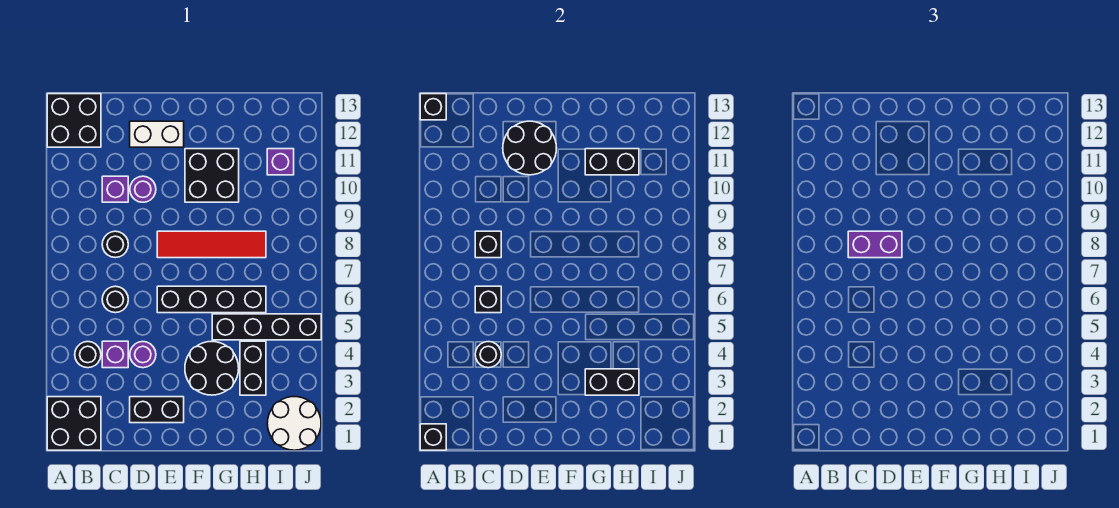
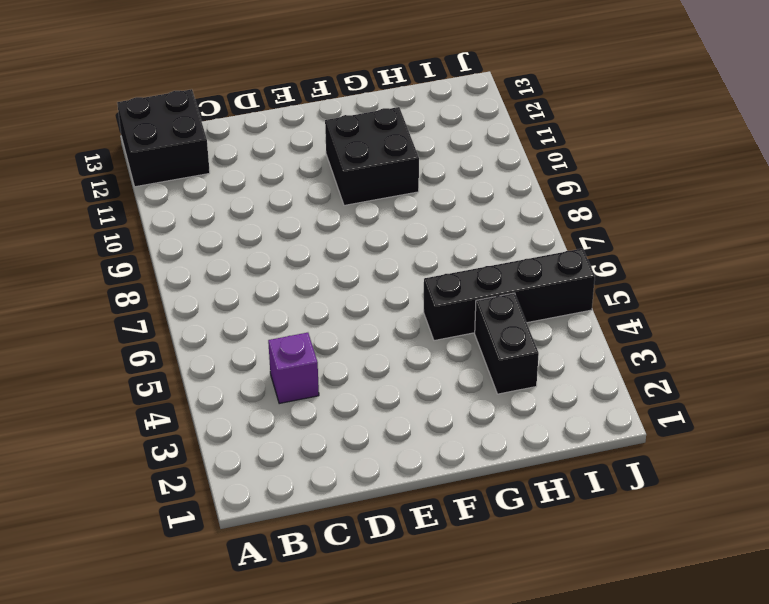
none -> black 2x2 brick [47,397,101,450]
none -> black 1x1 round brick [75,342,101,368]
none -> black 1x1 round brick [102,286,128,313]

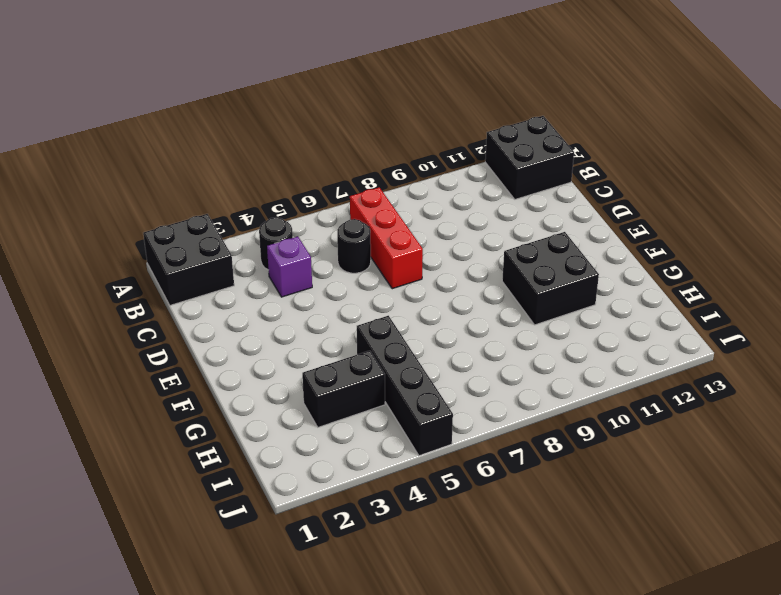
red 1x3 brick [350,187,423,289] -> none
none -> black 1x1 round brick [102,231,128,258]
none -> purple 1x1 brick [102,176,128,202]
none -> black 1x2 brick [130,397,184,423]

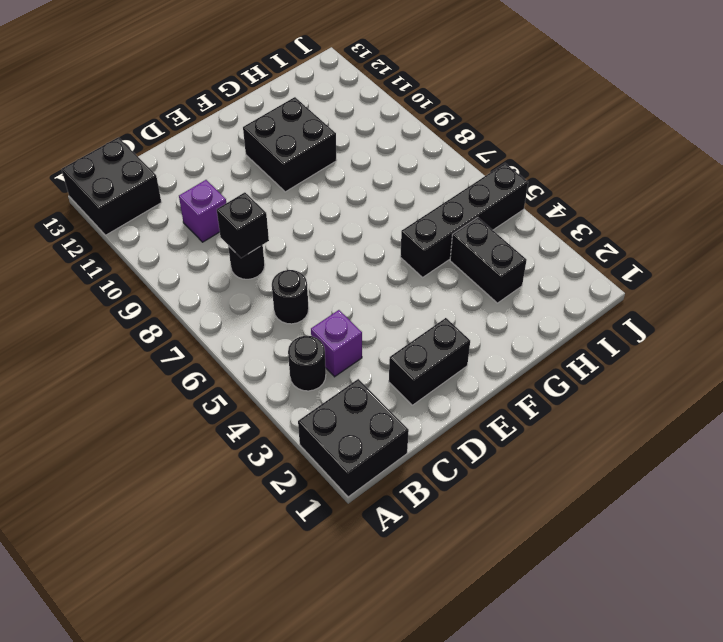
none -> purple 1x1 round brick [130,342,156,368]
none -> purple 1x1 round brick [130,176,156,202]
none -> white 1x2 brick [130,121,184,147]

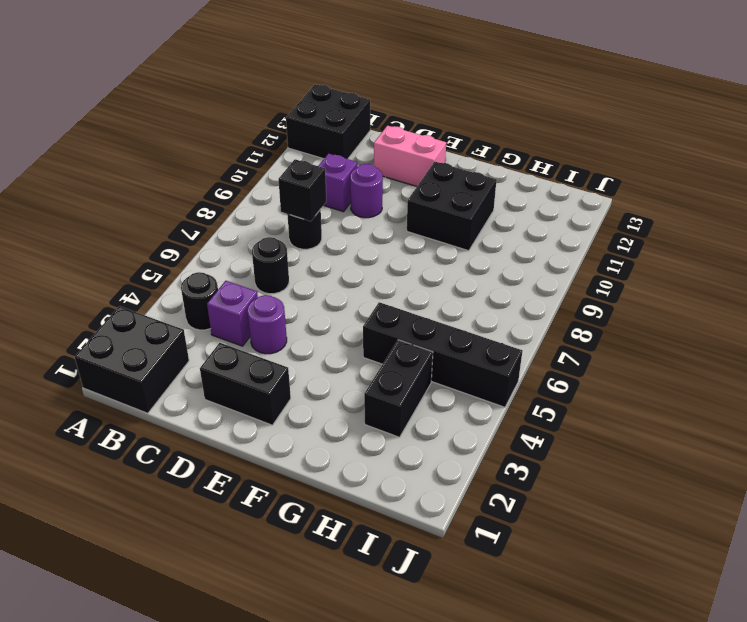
pink 1x2 brick [374,126,446,187] -> white 1x2 brick [130,121,184,147]
none -> black 1x4 brick [157,286,266,313]
none -> red 1x4 tile [157,231,266,258]
none -> black 2x2 round brick [185,341,239,395]

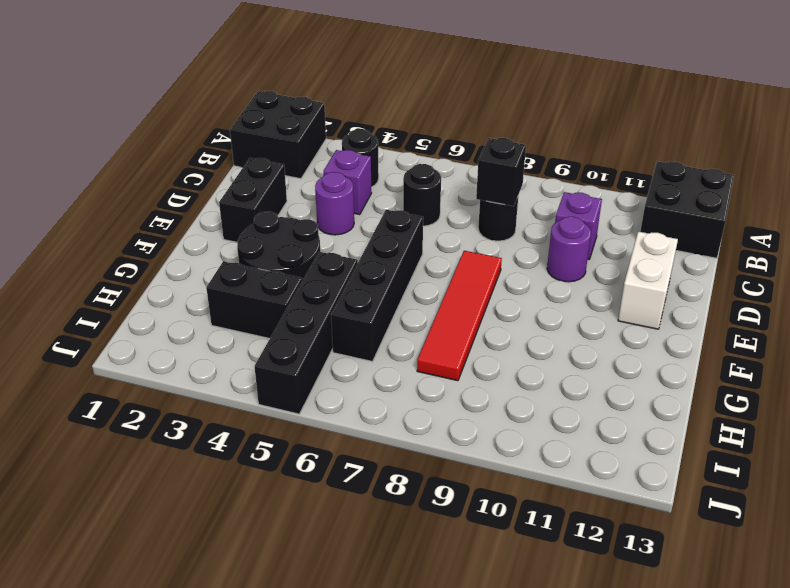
none -> black 2x2 brick [185,149,239,202]
none -> white 2x2 round brick [267,397,321,450]
none -> purple 1x1 brick [267,149,294,175]

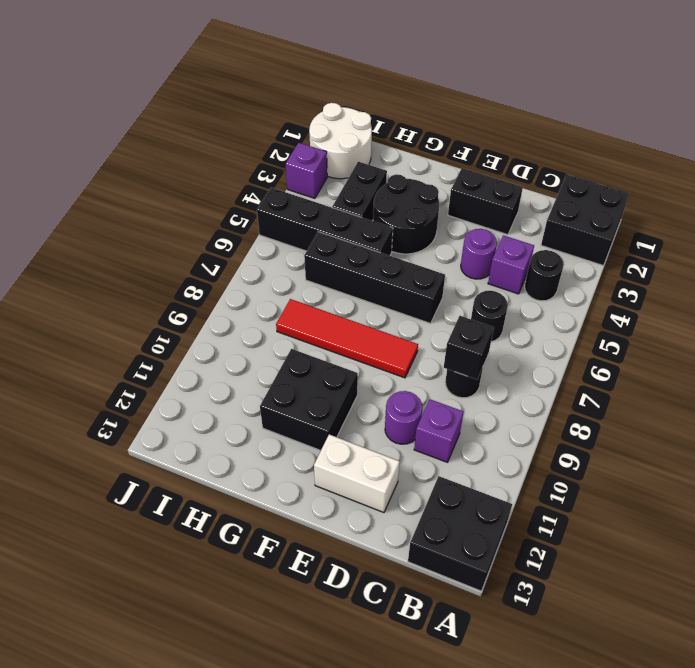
purple 1x1 brick [286,143,327,198] -> purple 1x1 brick moved to [267,149,294,175]
none -> black 1x1 brick [420,424,446,450]
none -> black 1x1 brick [420,94,446,120]
none -> black 1x1 round brick [475,342,501,368]

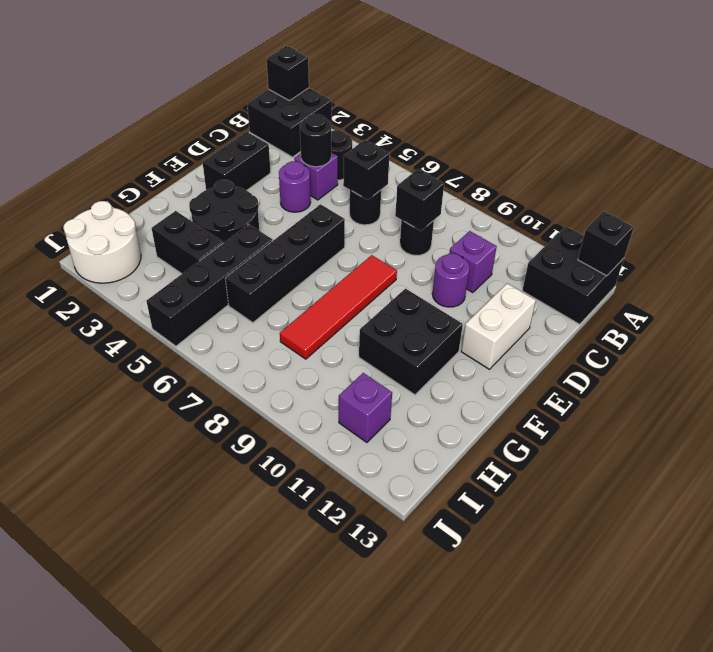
none -> black 2x2 round brick [503,121,556,175]
none -> black 1x2 brick [585,369,639,395]
none -> black 1x2 brick [585,149,639,175]

